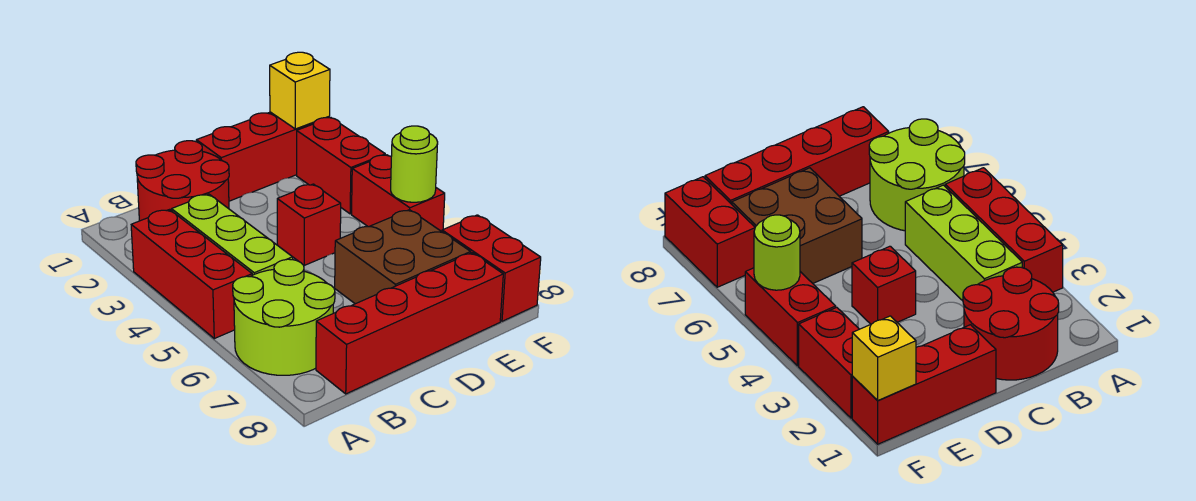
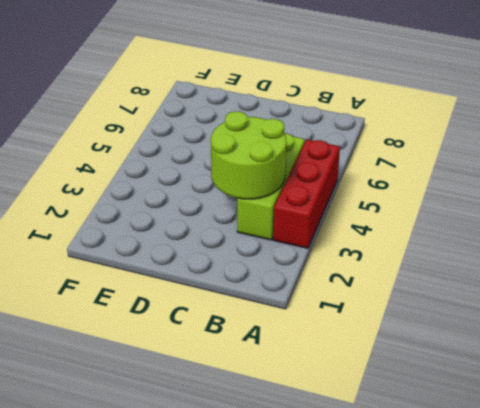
lime 2x2 round brick [211,111,286,199] -> lime 2x2 round brick moved to [233,259,335,375]
none -> red 2x2 round brick [136,141,229,221]
none -> red 1x4 brick [316,253,503,394]
none -> red 1x3 brick [196,112,329,201]

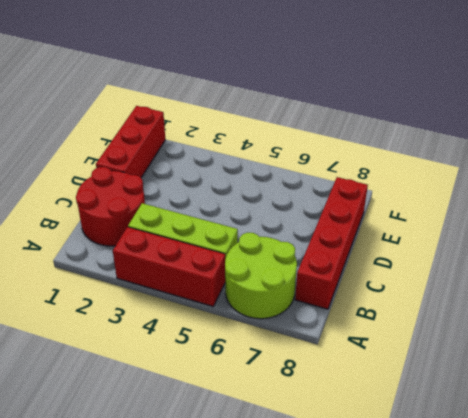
none -> red 1x1 brick [277,184,341,265]
none -> brown 2x2 brick [335,210,471,304]
none -> red 1x2 brick [297,118,385,214]

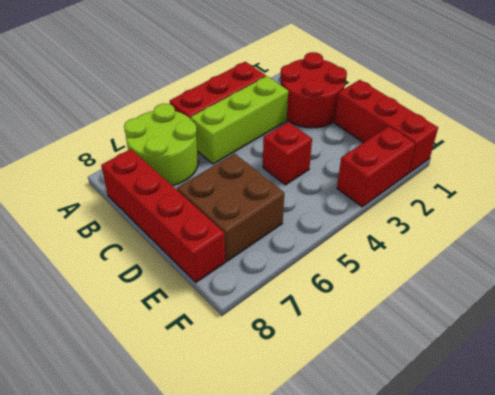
none -> red 1x2 brick [352,155,445,232]
none -> red 1x2 brick [442,215,541,321]
none -> yellow 1x1 brick [270,52,330,129]

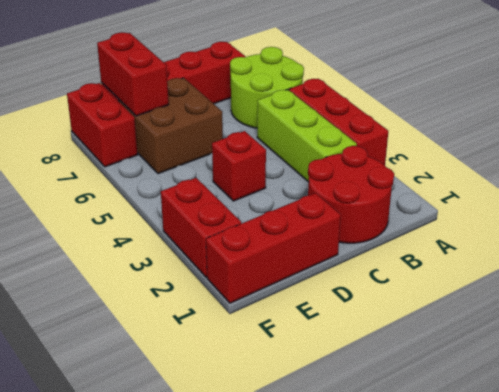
red 1x2 brick [97,32,169,116] -> red 1x2 brick moved to [352,155,445,232]
none -> yellow 1x1 brick [270,52,330,129]
none -> lime 1x1 round brick [391,126,438,202]

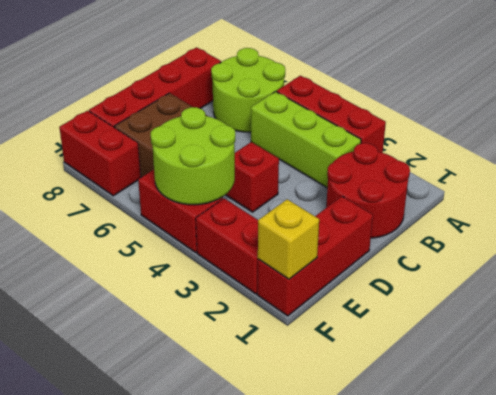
lime 2x2 round brick [151,107,235,205] -> lime 1x1 round brick [391,126,438,202]

